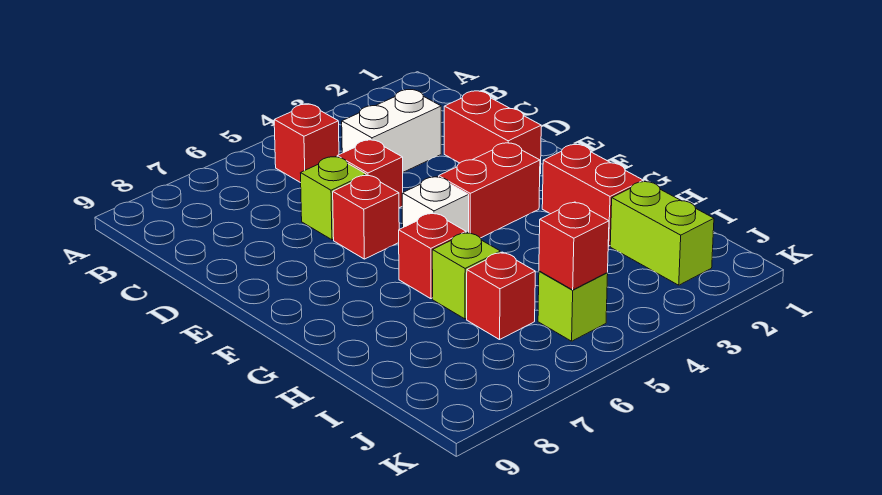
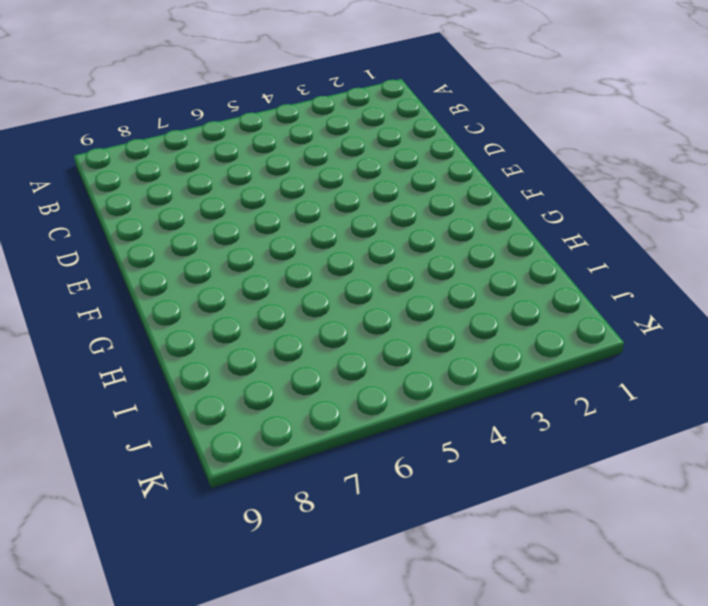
none -> red 1x1 brick [274,104,339,183]
none -> white 1x2 brick [342,90,441,172]
none -> red 1x2 brick [444,91,541,174]

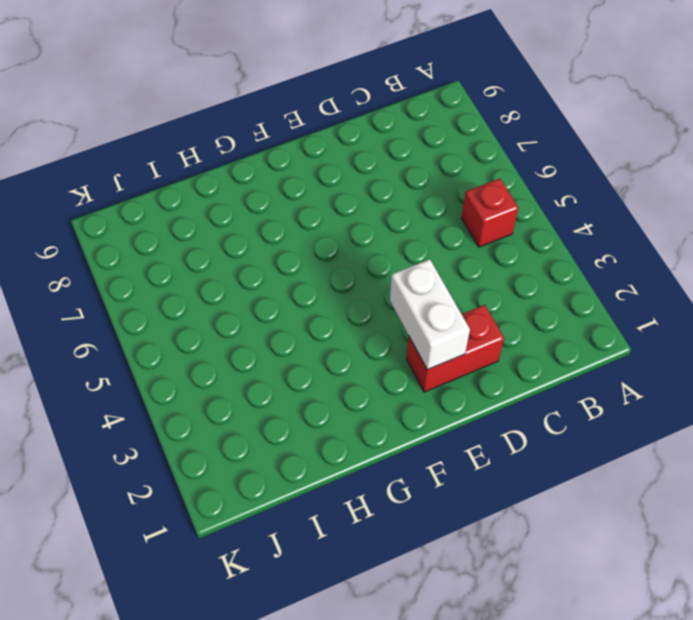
white 1x2 brick [390,259,470,370] -> white 1x2 brick moved to [342,90,441,172]
none -> red 1x1 brick [337,140,403,208]
none -> lime 1x1 brick [301,157,366,240]
none -> red 1x1 brick [333,175,399,259]

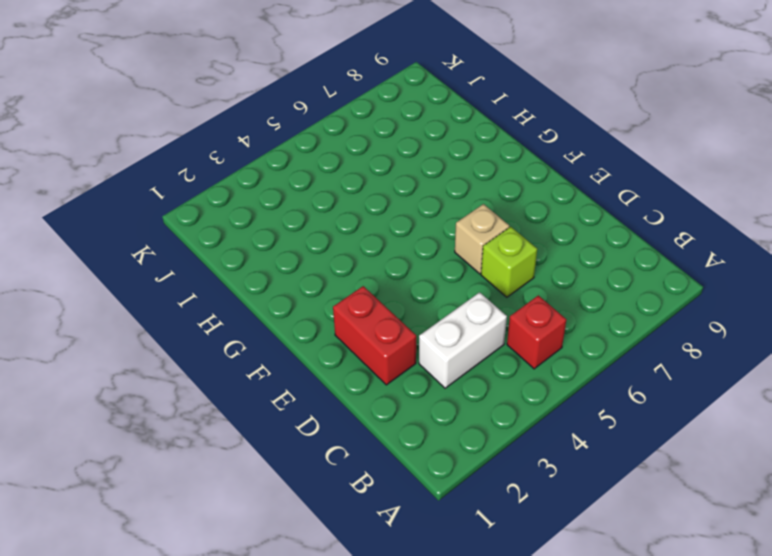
tan 1x1 brick [455,204,509,274] -> red 1x1 brick [333,175,399,259]
none -> red 1x1 brick [337,140,403,208]
none -> red 1x2 brick [439,143,540,238]
none -> white 1x1 brick [402,177,469,233]

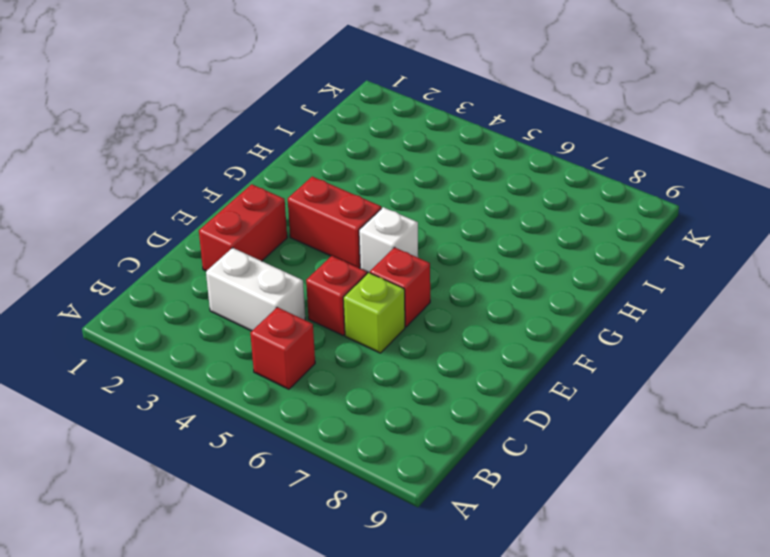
none -> red 1x2 brick [542,144,643,246]
none -> red 1x1 brick [399,213,466,299]
none -> lime 1x1 brick [432,232,500,319]

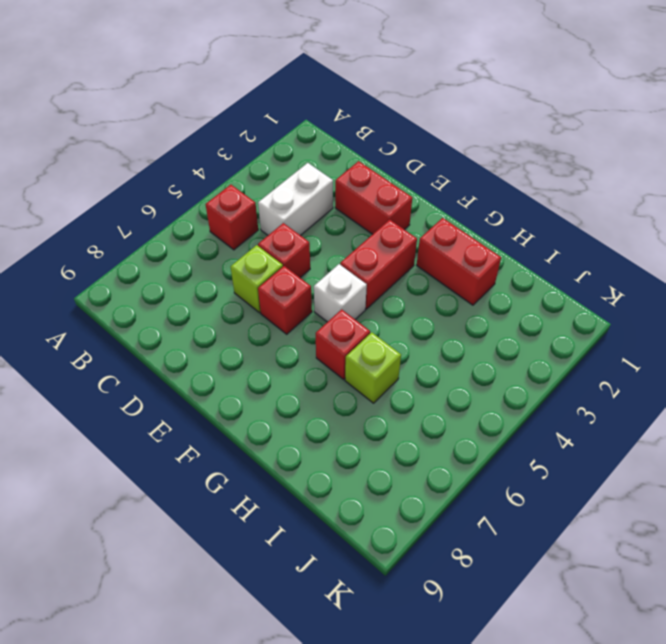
none -> lime 1x2 brick [610,181,714,285]
none -> red 1x1 brick [467,252,535,340]
none -> lime 1x1 brick [538,271,608,341]

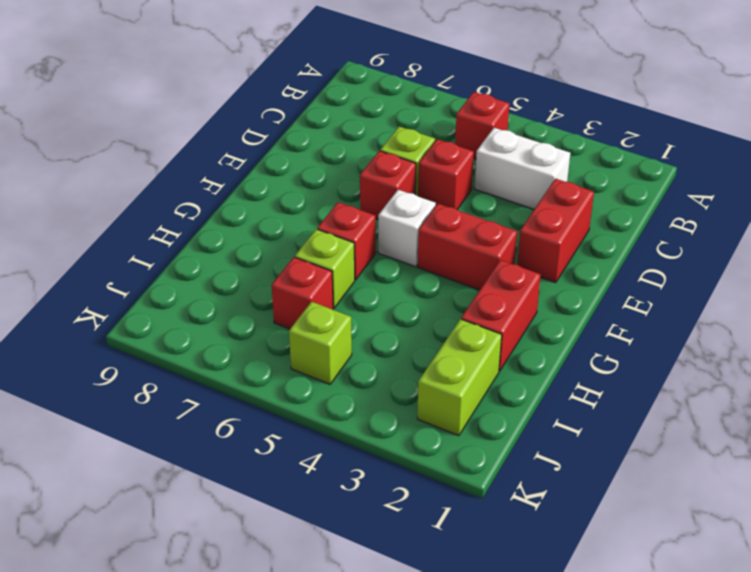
none -> red 1x1 brick [539,202,609,290]

